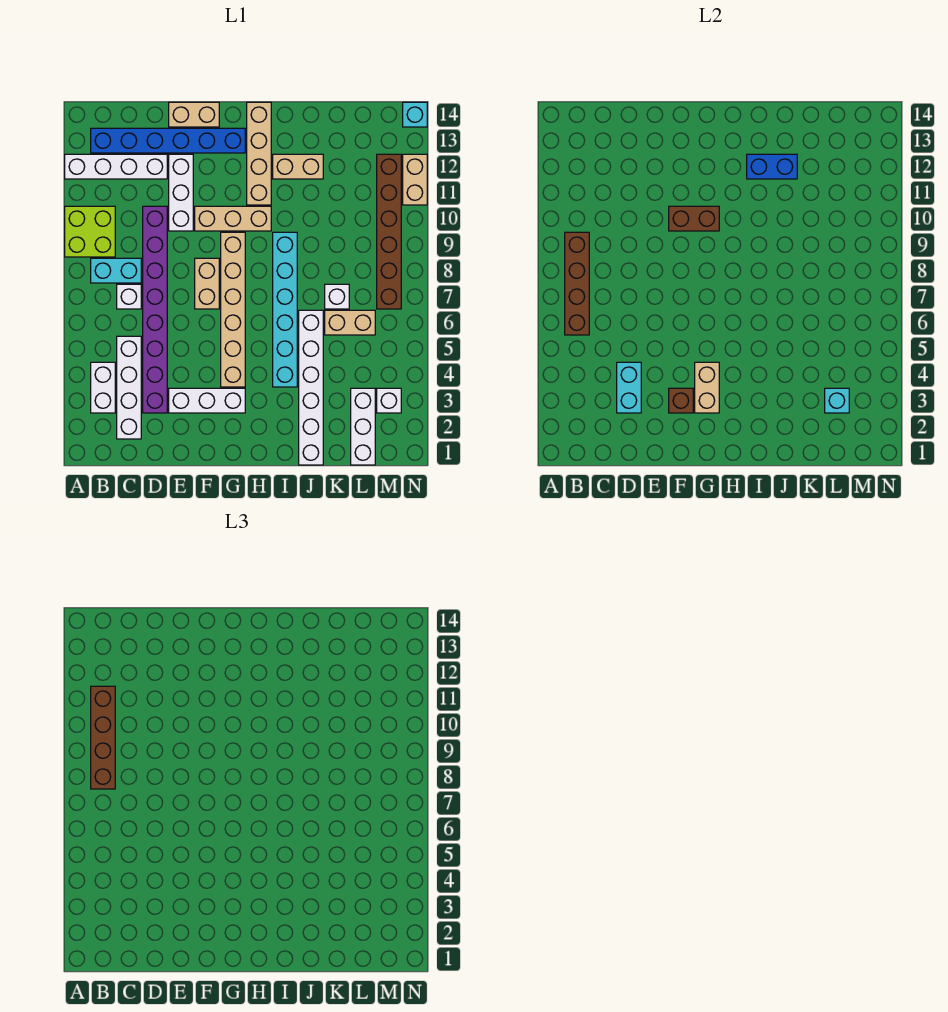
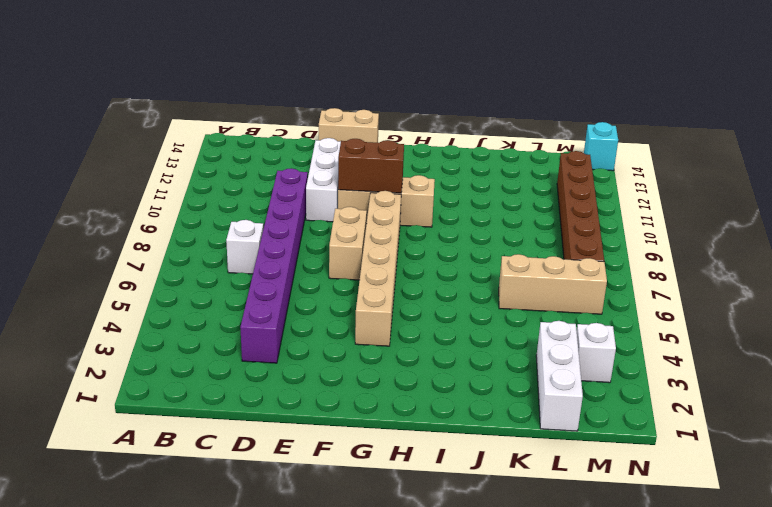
tan 1x3 brick [499,254,607,314] -> tan 1x2 brick [325,310,375,335]
none -> lime 2x2 brick [65,206,115,257]
none -> white 1x4 brick [65,154,167,179]
none -> white 1x2 brick [91,362,115,413]
none -> cyan 1x2 brick [91,258,141,283]

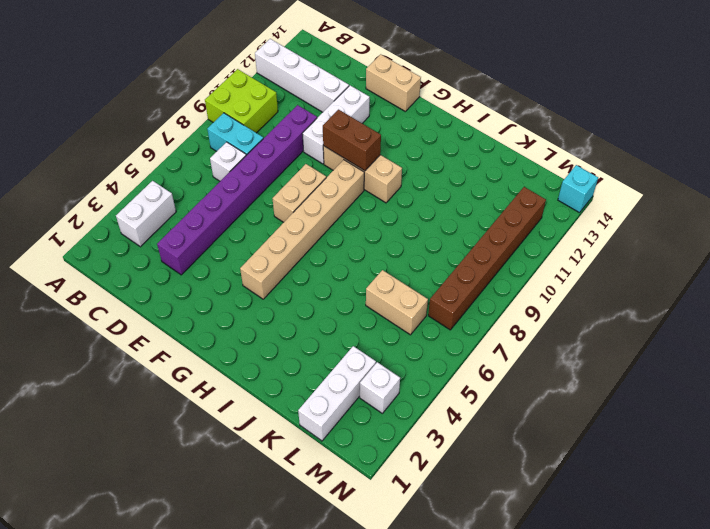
none -> blue 1x6 brick [91,128,245,153]
none -> white 1x4 brick [117,336,141,439]
none -> white 1x3 brick [169,388,245,413]
none -> tan 1x4 brick [247,102,271,205]

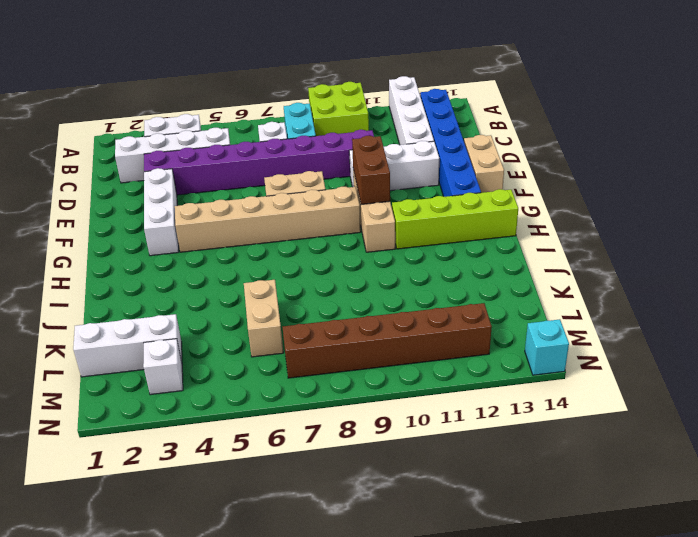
lime 1x4 brick [392,189,518,249] -> tan 1x4 brick [247,102,271,205]
none -> cyan 1x6 brick [273,232,297,387]
none -> tan 1x2 brick [273,154,323,179]
none -> white 1x6 brick [299,310,323,465]
none -> white 1x1 brick [325,284,349,309]

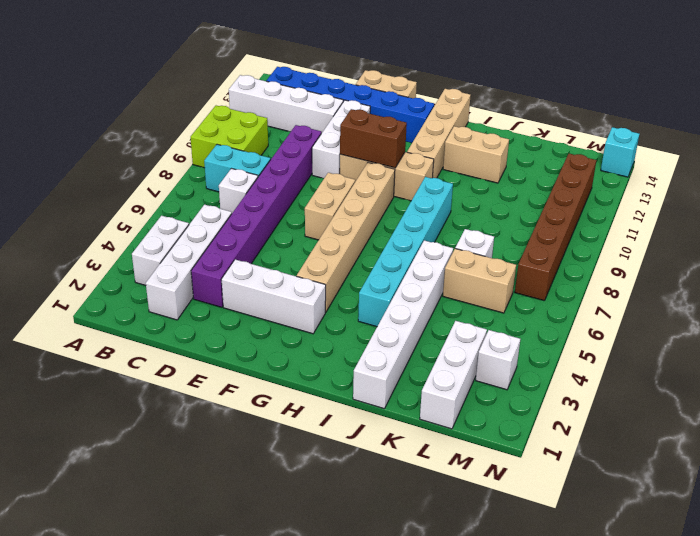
none -> tan 1x2 brick [403,154,427,205]
none -> brown 1x4 brick [565,232,589,335]
none -> cyan 1x2 brick [617,362,641,413]
none -> brown 1x1 brick [669,388,693,413]

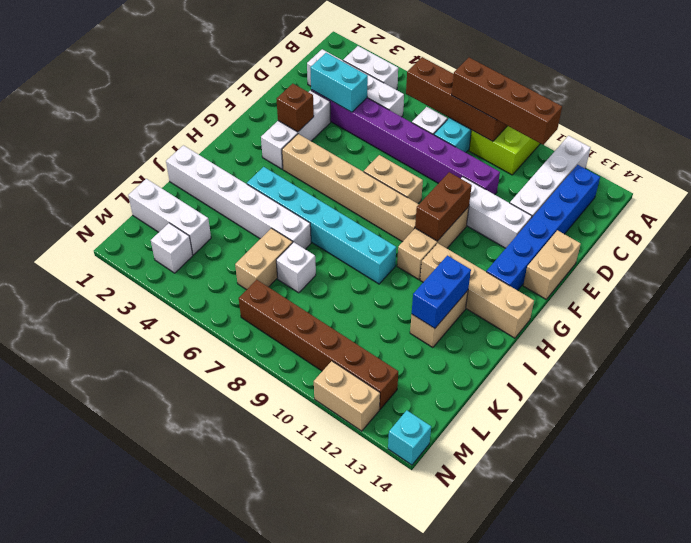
none -> tan 1x2 brick [695,362,719,413]
none -> cyan 1x1 brick [825,388,849,413]

